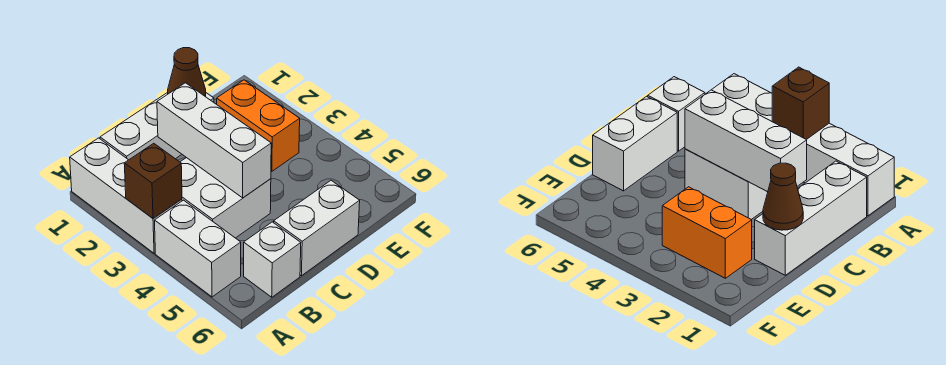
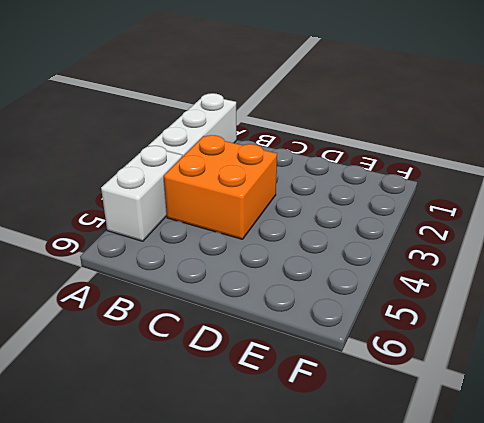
orange 2x2 brick [164,135,277,239] -> white 2x2 brick [180,158,271,238]
none -> white 1x3 brick [100,92,214,160]
none -> white 1x1 brick [244,222,301,297]

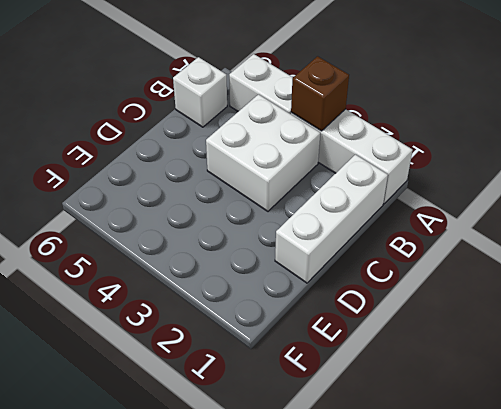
none -> white 1x2 brick [274,180,360,276]
none -> orange 1x2 brick [217,80,300,171]

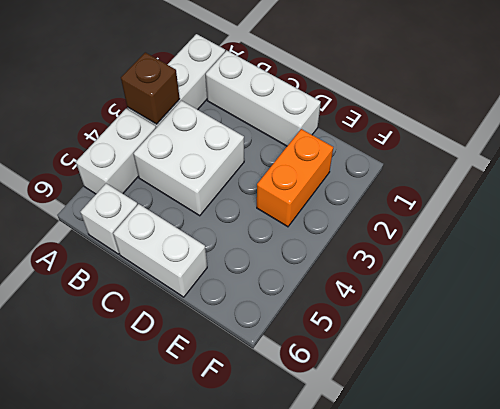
none -> white 1x3 brick [157,83,271,198]
none -> brown 1x1 cone [168,48,206,97]

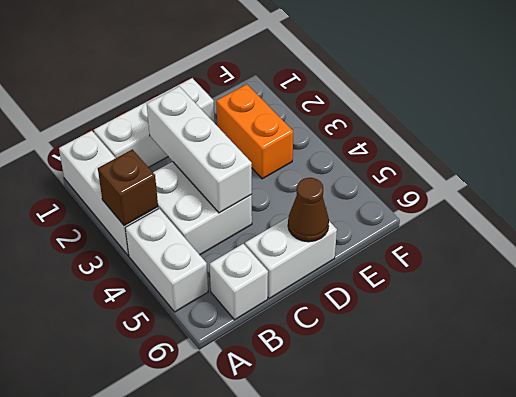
brown 1x1 cone [288,178,329,242] -> brown 1x1 cone moved to [168,48,206,97]

